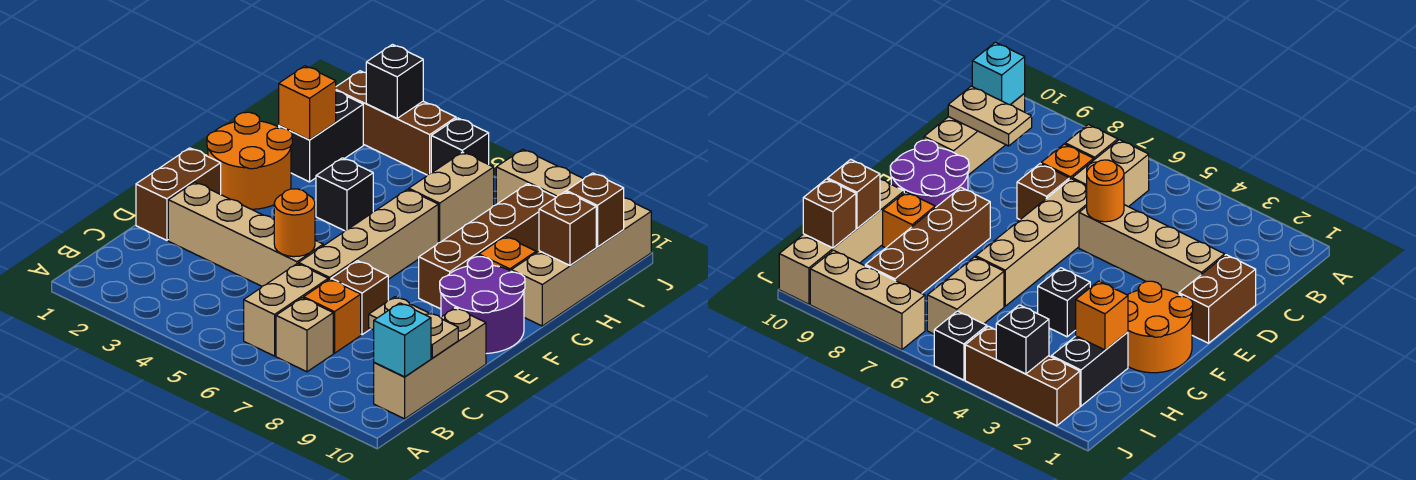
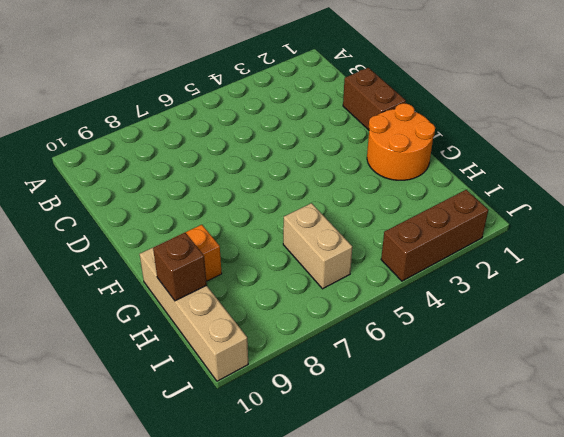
none -> tan 1x2 brick [244,264,328,356]
none -> tan 1x1 brick [276,298,333,372]
none -> tan 1x3 brick [374,308,486,419]

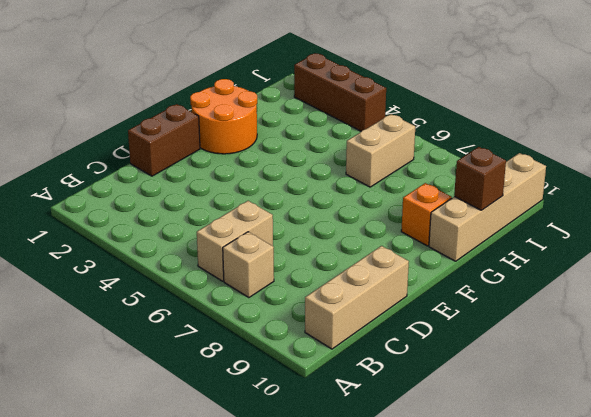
none -> orange 1x1 brick [304,279,361,353]
none -> tan 1x4 brick [168,182,323,286]
none -> tan 1x4 brick [299,189,438,280]

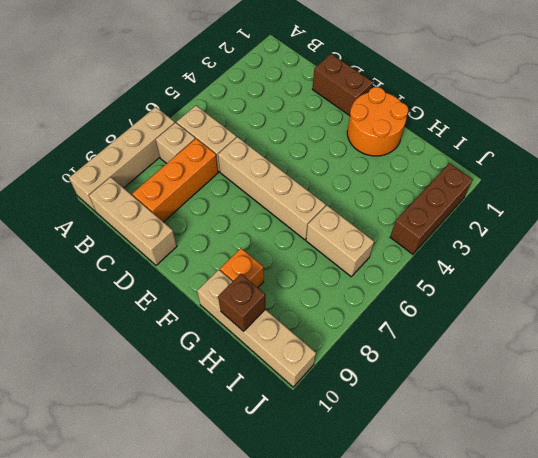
tan 1x4 brick [69,107,175,212] -> tan 1x4 brick moved to [168,182,323,286]
orange 1x3 brick [132,139,218,222] -> orange 1x1 brick [304,279,361,353]
none -> brown 1x1 brick [331,261,388,335]
none -> purple 2x2 round brick [440,257,525,354]
none -> brown 1x4 brick [419,184,556,309]

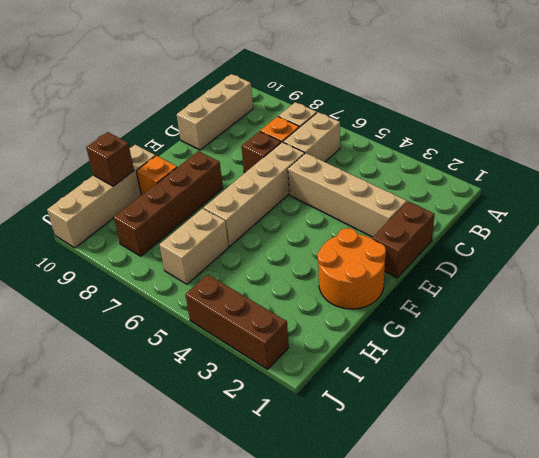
none -> purple 2x2 round brick [440,257,525,354]
none -> black 1x1 brick [316,158,373,231]
none -> black 1x2 brick [279,91,363,182]

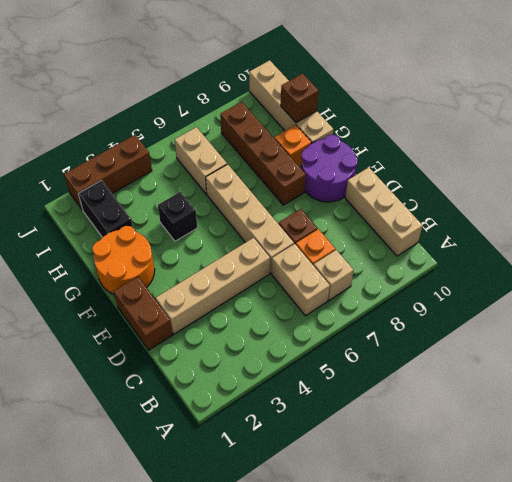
none -> black 1x1 brick [431,118,489,173]
none -> tan 1x3 brick [496,149,583,204]
none -> cyan 1x1 brick [374,303,431,377]

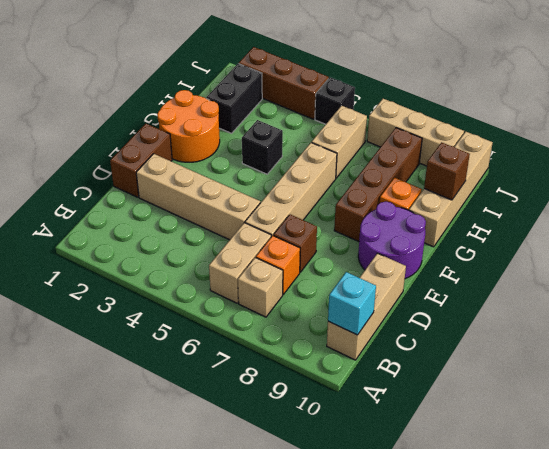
none -> tan 1x2 plate [369,297,458,358]
none -> orange 1x1 round brick [274,189,315,257]
none -> orange 1x1 brick [279,66,336,140]

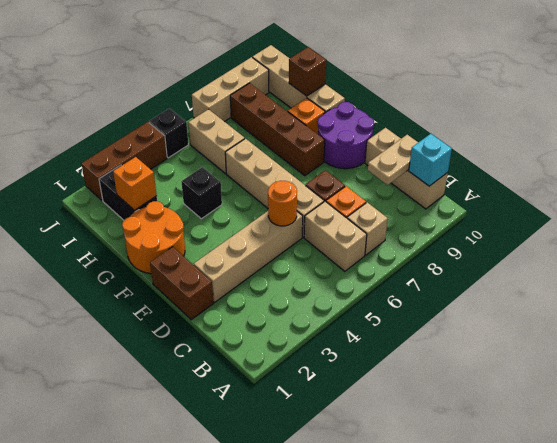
none -> brown 1x1 brick [567,173,624,247]
none -> black 1x1 brick [366,45,423,118]

